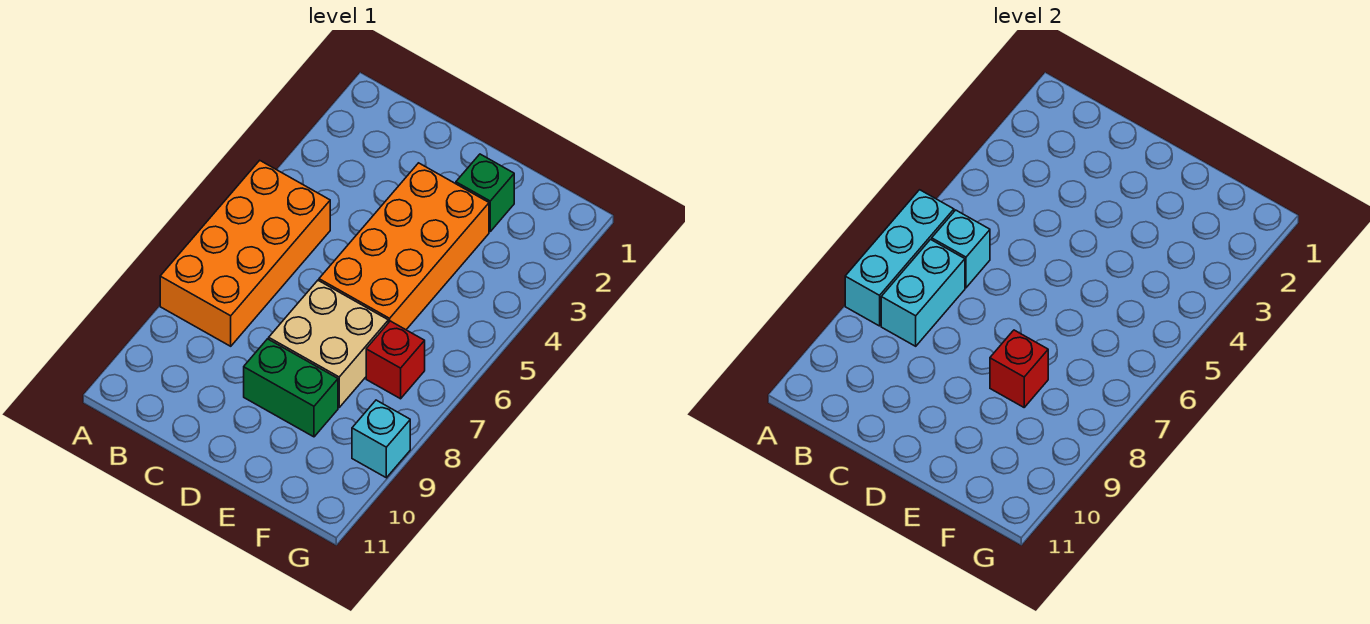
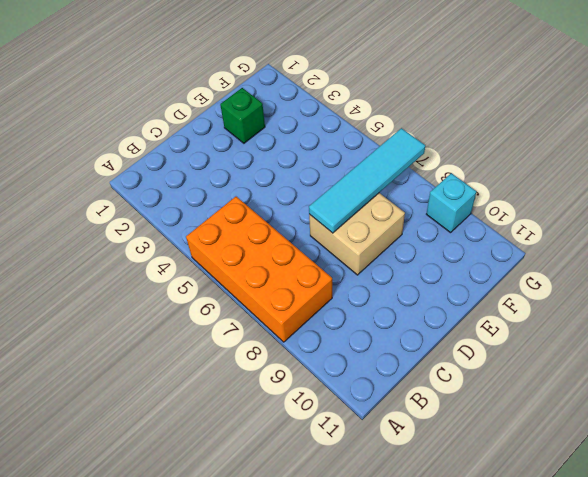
cyan 1x4 tile [309,128,425,233] -> none
none -> orange 2x4 brick [319,163,489,330]
none -> green 1x2 brick [244,339,338,437]

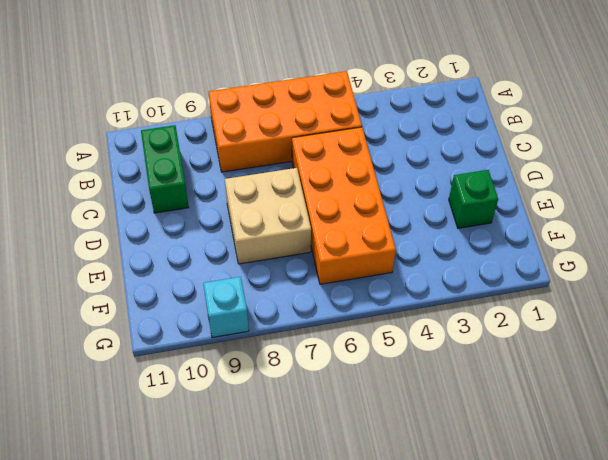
green 1x2 brick [141,125,189,213] -> green 1x2 brick moved to [244,339,338,437]
orange 2x4 brick [292,127,396,284] -> orange 2x4 brick turned to [319,163,489,330]
none -> red 1x1 brick [366,321,425,399]
none -> cyan 1x3 brick [845,190,954,326]

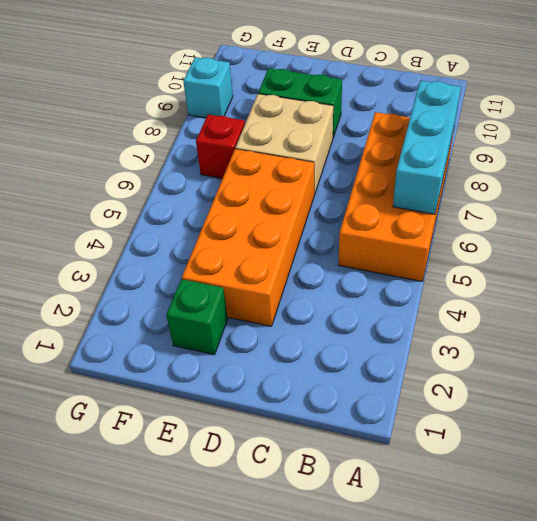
none -> cyan 1x1 brick [932,210,990,288]
none -> cyan 1x2 brick [881,239,965,346]

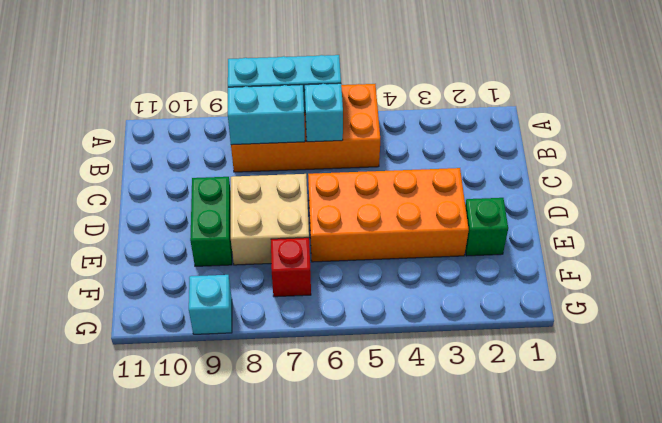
none -> red 1x1 brick [990,330,1048,407]

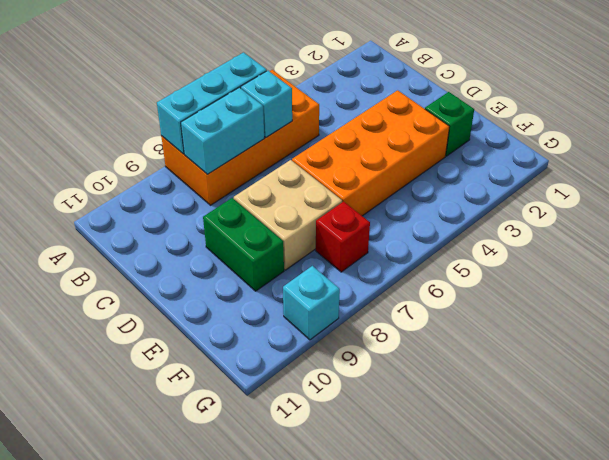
none -> red 1x1 brick [990,330,1048,407]

